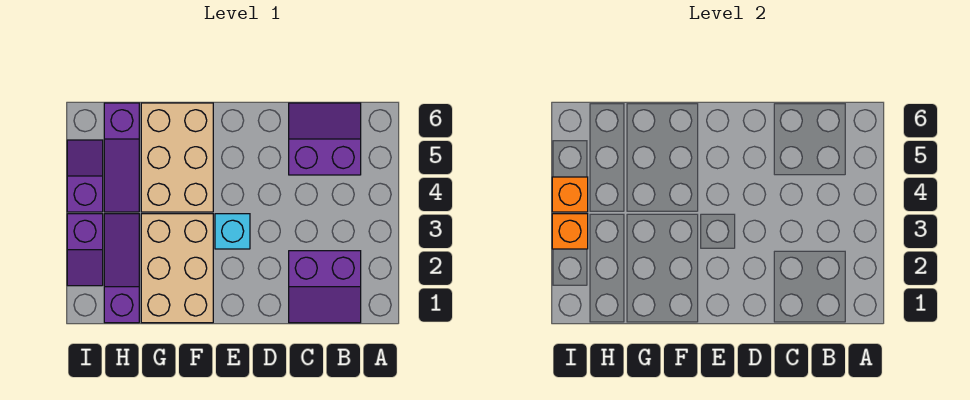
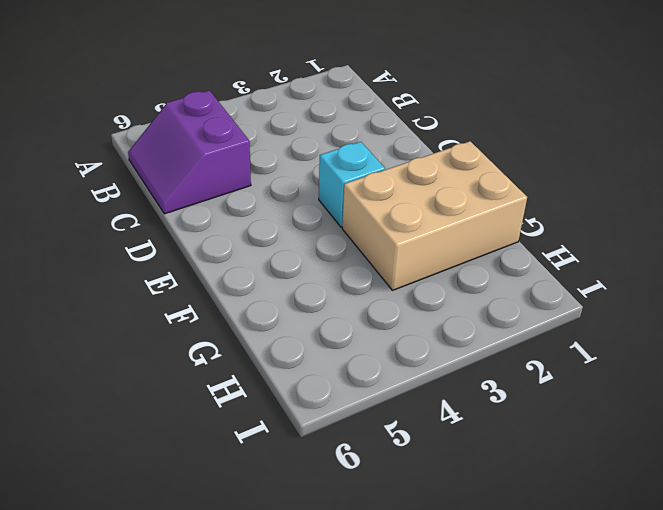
none -> purple 2x2 slope [289,251,361,323]
none -> tan 2x3 brick [141,103,213,212]

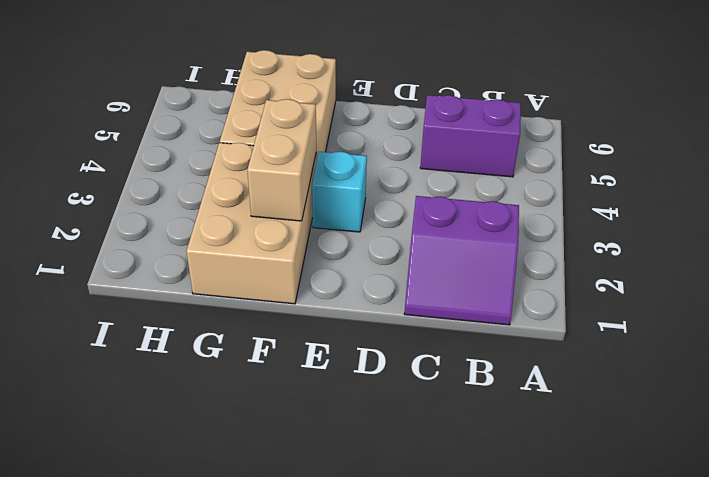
tan 1x2 brick [247,99,316,221] -> none
none -> purple 1x3 slope [104,214,139,323]
none -> purple 1x3 slope [104,103,139,212]

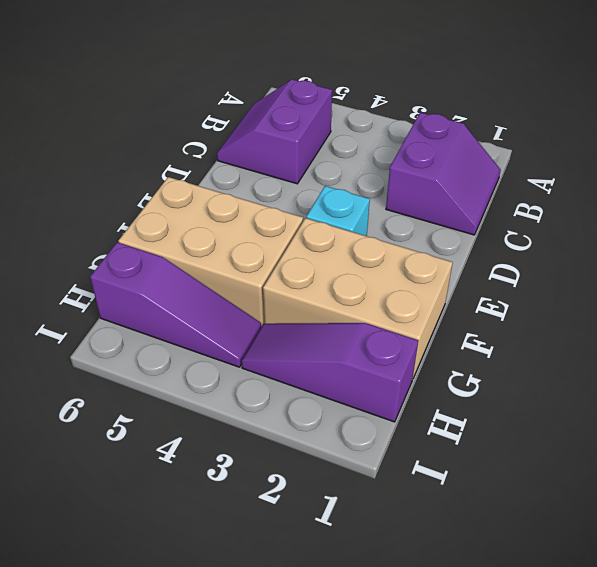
none -> purple 1x2 slope [67,214,103,286]
none -> purple 1x2 slope [67,140,103,212]

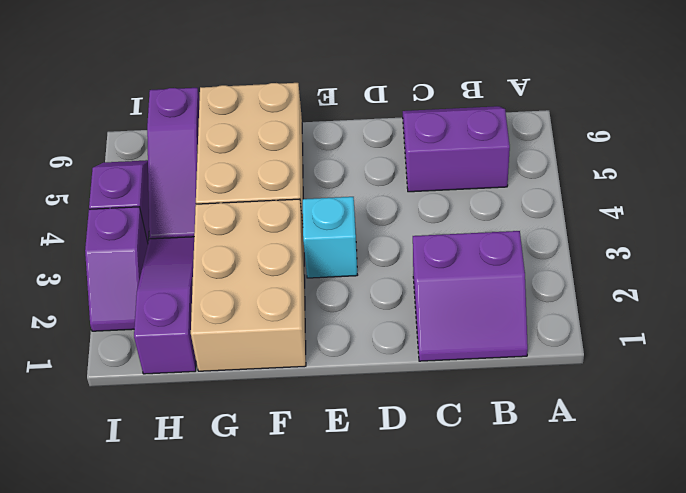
none -> orange 1x1 brick [552,214,588,249]
none -> orange 1x1 brick [552,177,588,212]

